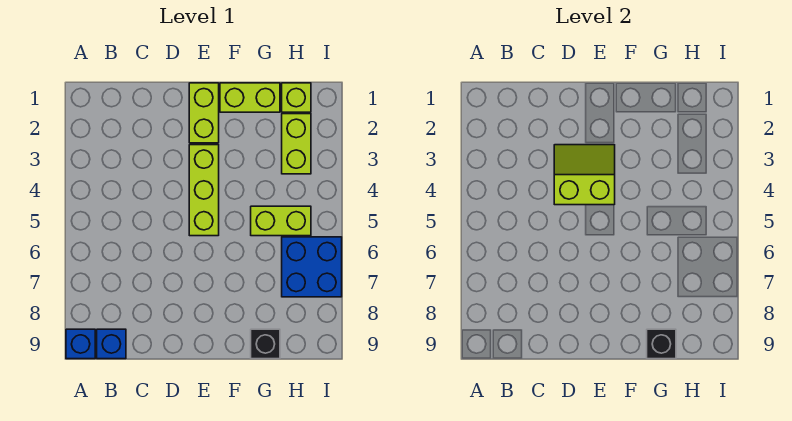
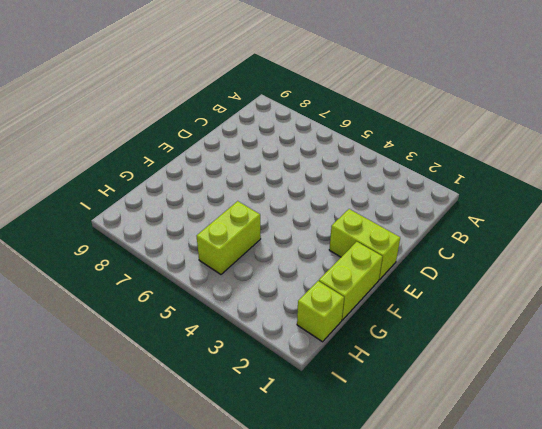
none -> blue 1x1 brick [66,329,95,359]
none -> blue 1x1 brick [97,329,126,359]
none -> lime 1x3 brick [189,145,219,236]

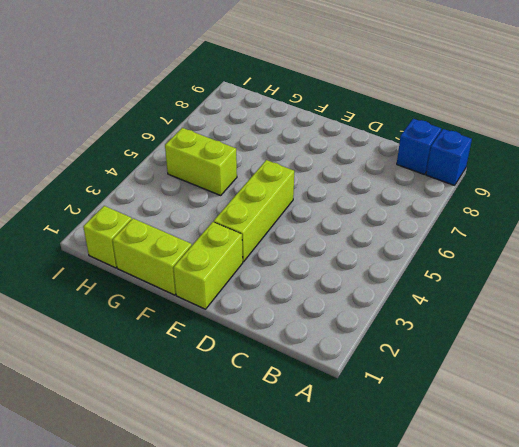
none -> black 1x1 brick [251,329,280,359]
none -> lime 1x2 brick [282,114,311,174]
none -> blue 2x2 brick [282,237,342,297]

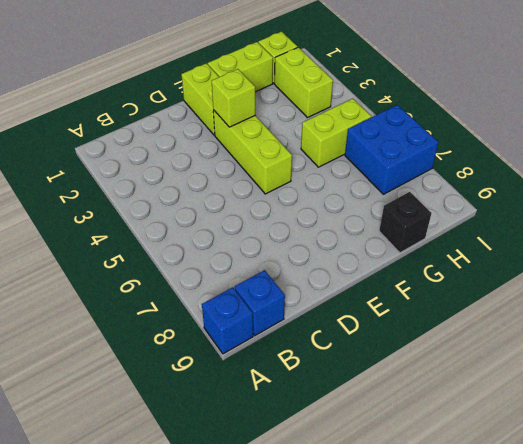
lime 1x1 brick [212,69,255,127] -> lime 2x2 slope [554,145,615,205]
none -> black 1x1 brick [647,329,676,359]

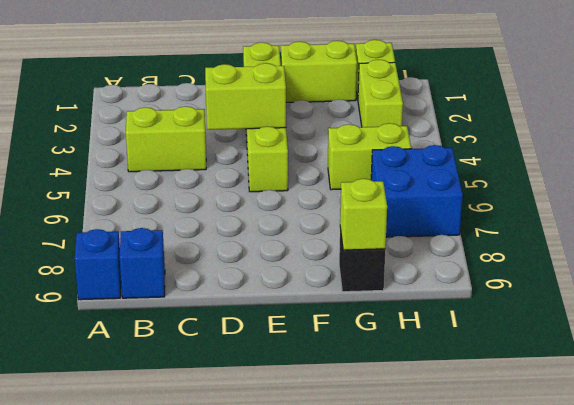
lime 1x2 brick [126,106,206,172] -> none
lime 1x1 brick [340,179,387,250] -> black 1x1 brick [647,329,676,359]

